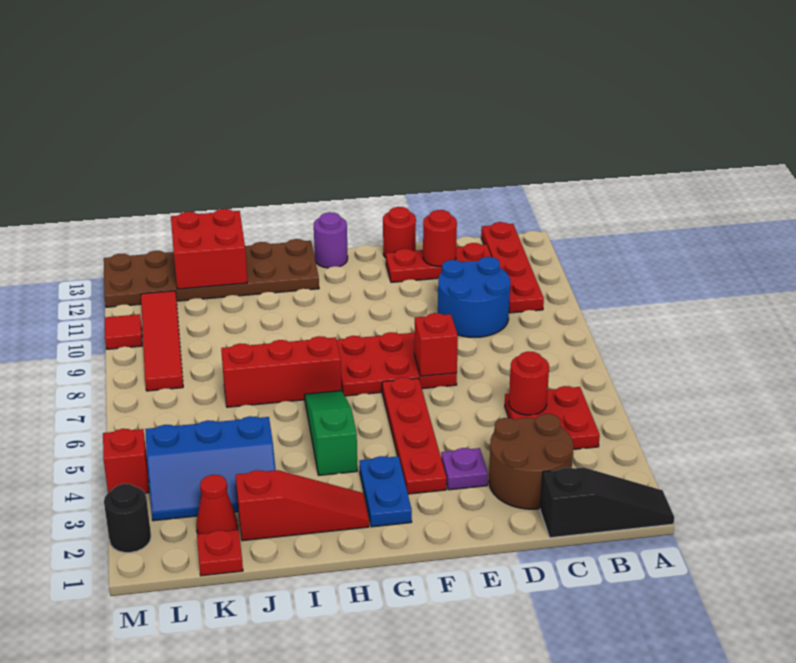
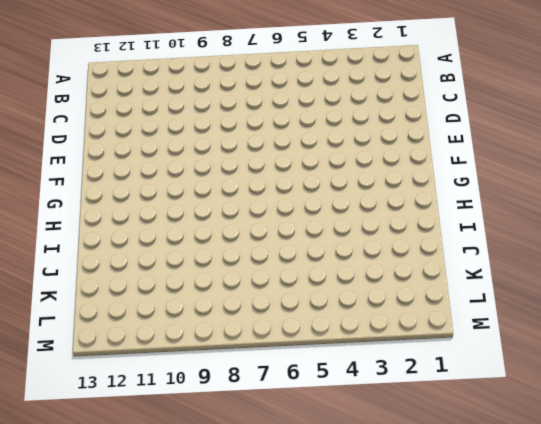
none -> black 1x3 slope [540,467,674,538]
none -> red 2x2 plate [505,386,600,449]
none -> red 1x4 plate [481,222,544,313]

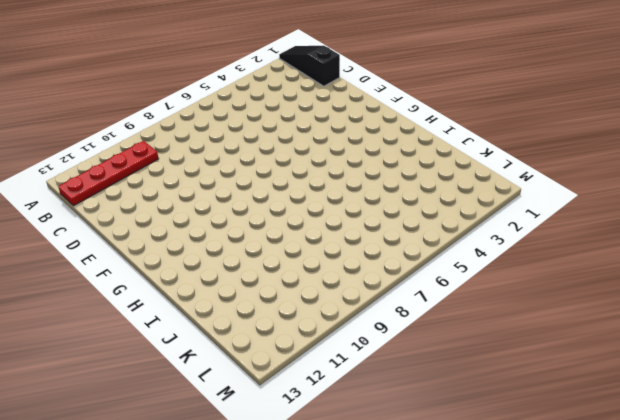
none -> red 2x2 plate [505,386,600,449]
none -> brown 2x2 round brick [489,414,573,509]
none -> blue 2x2 round brick [438,257,510,337]

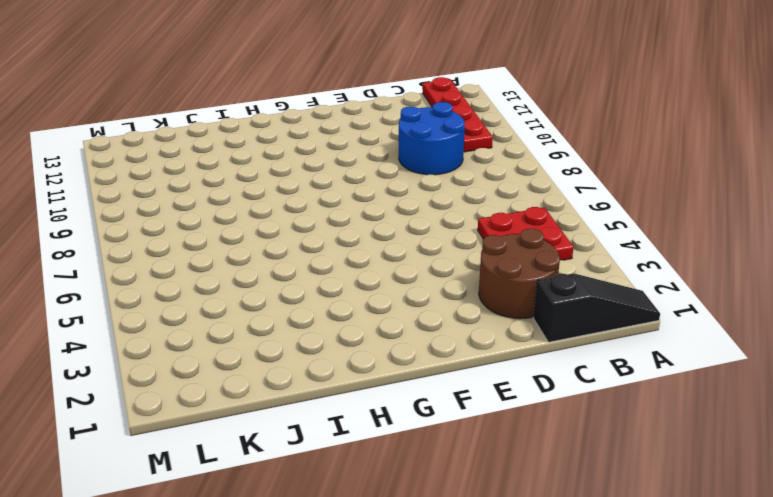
none -> red 1x3 plate [386,243,491,282]
none -> purple 1x1 plate [441,448,488,490]
none -> red 2x3 plate [337,332,457,396]

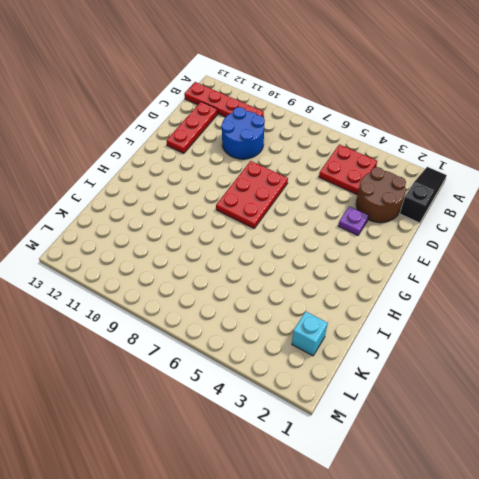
cyan 1x1 brick [292,311,328,356] -> red 1x1 cone [196,475,238,534]
none -> red 1x1 round brick [383,207,416,258]
none -> red 1x4 plate [382,377,447,494]
none -> blue 1x2 plate [359,456,412,527]

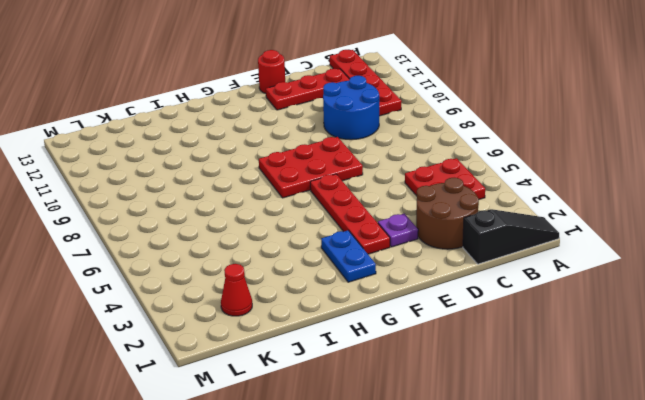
none -> purple 1x1 round brick [314,212,348,268]
none -> red 1x3 slope [236,470,369,541]
none -> green 1x3 slope [305,391,357,475]

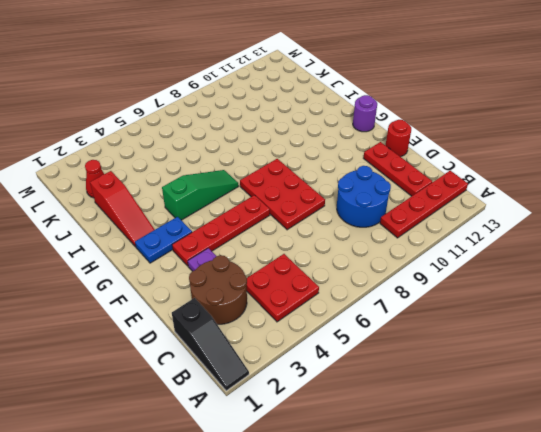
none -> red 1x3 brick [221,336,342,407]
none -> brown 2x6 plate [104,239,319,307]
none -> blue 2x3 slope [145,416,275,521]

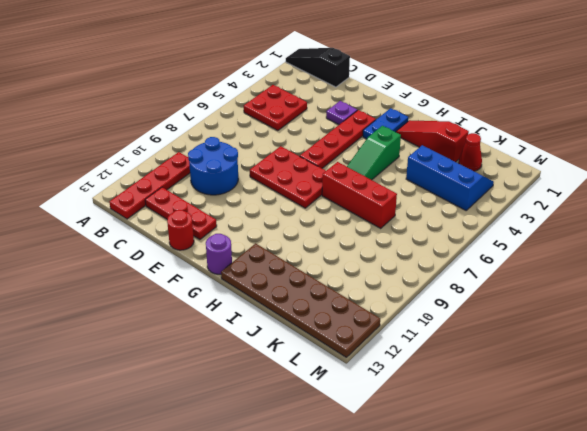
none -> brown 2x2 round brick [489,414,573,509]
none -> red 1x1 plate [197,530,243,576]
none -> red 1x4 tile [141,291,183,391]

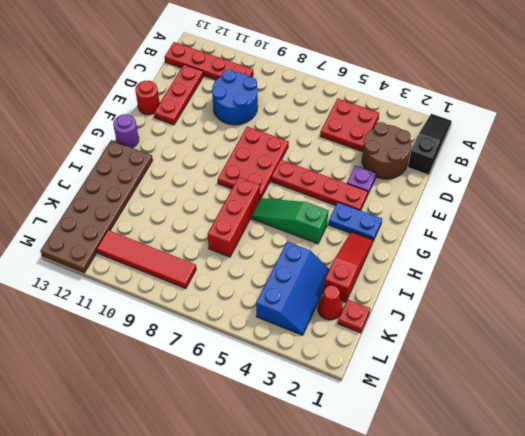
none -> black 1x1 round brick [104,484,151,553]
none -> red 1x1 brick [103,429,149,493]
none -> red 1x1 tile [105,314,142,349]

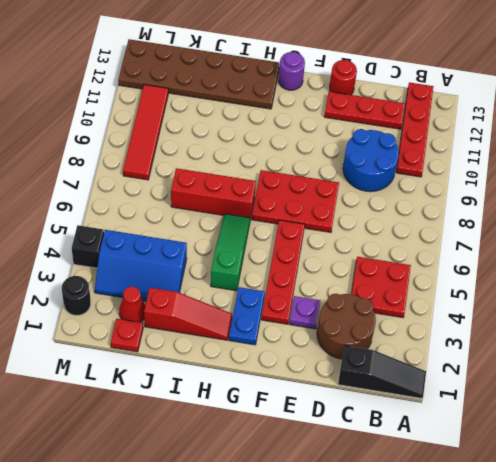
black 1x1 brick [72,225,104,268] -> red 1x1 brick [103,429,149,493]
none -> red 1x1 tile [105,314,142,349]
none -> red 1x1 round brick [509,352,549,415]
none -> red 1x1 round brick [423,210,457,266]

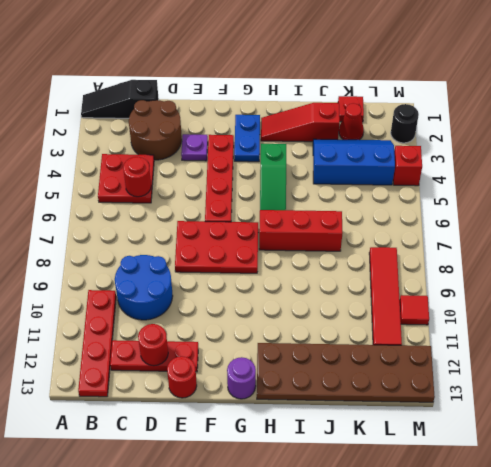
none -> red 1x1 brick [414,313,458,376]
none -> red 2x2 brick [171,209,247,289]

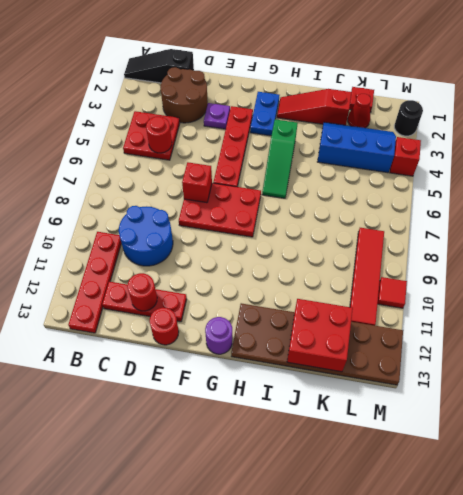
none -> red 1x3 brick [221,336,342,407]

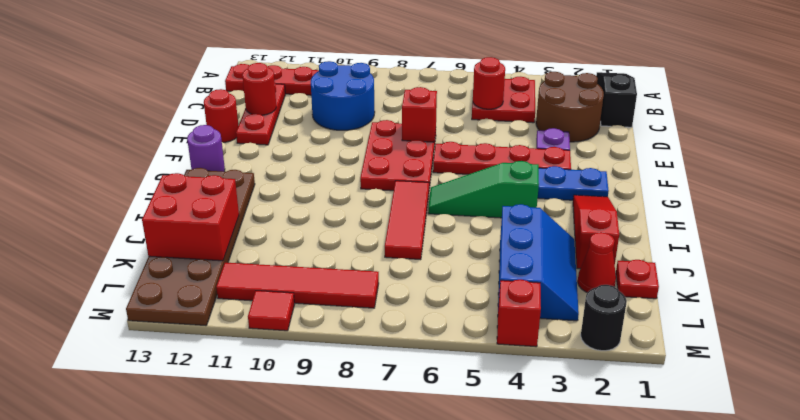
red 1x3 tile [385,181,429,260] -> red 1x3 brick [221,336,342,407]

